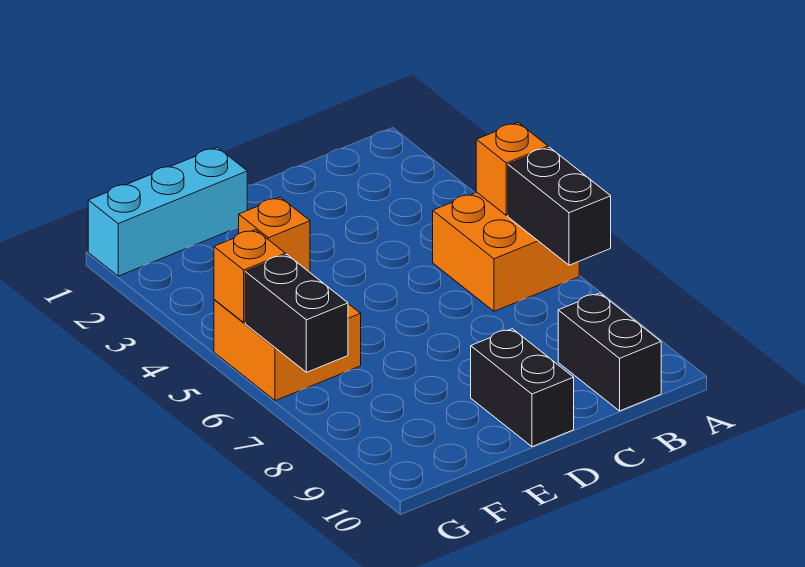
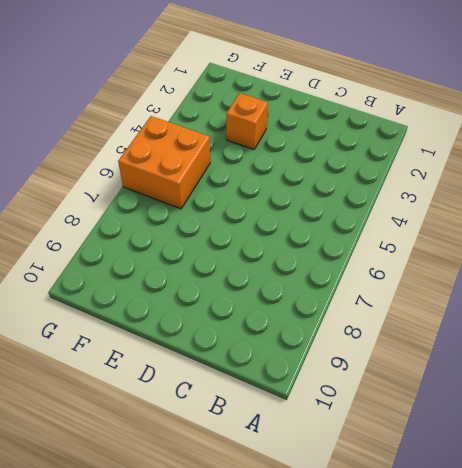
none -> orange 2x2 brick [433,192,579,311]
none -> black 1x2 brick [558,293,661,411]

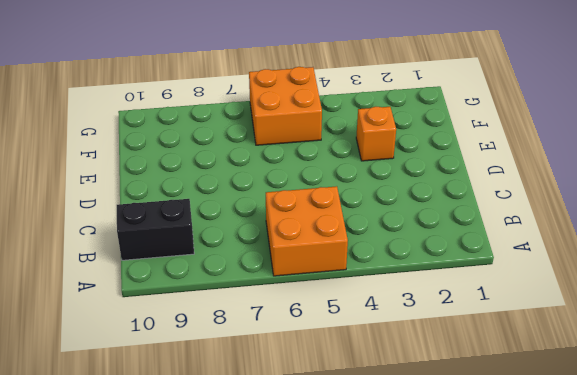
none -> black 1x2 brick [471,329,574,447]
none -> cyan 1x3 brick [88,147,247,276]

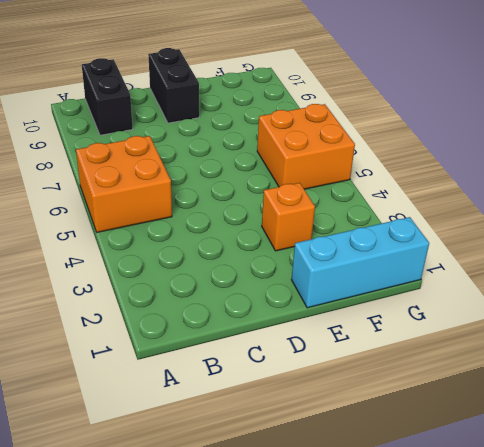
none -> orange 1x1 brick [476,123,548,215]
none -> black 1x2 brick [508,147,611,265]

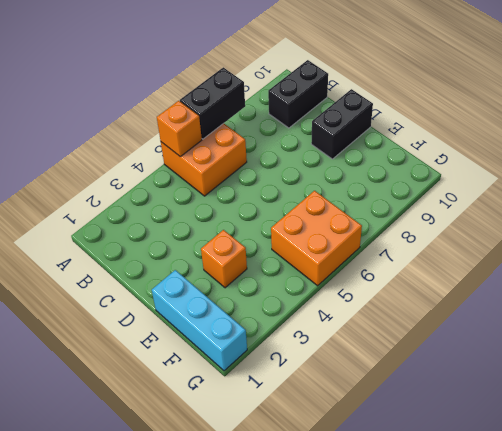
none -> orange 1x1 brick [214,230,285,322]
none -> black 1x2 brick [245,255,348,372]

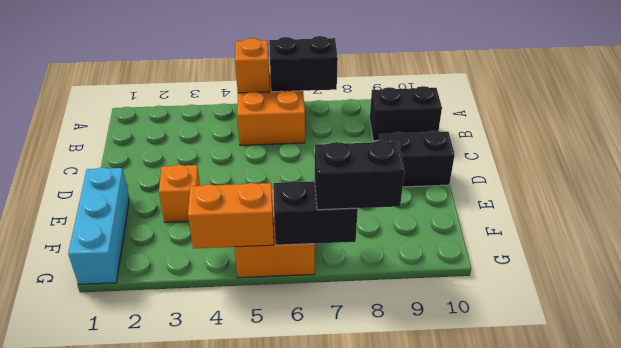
orange 1x2 brick [188,183,274,249] -> orange 1x1 brick [214,230,285,322]
black 1x2 brick [315,141,404,210] -> none

